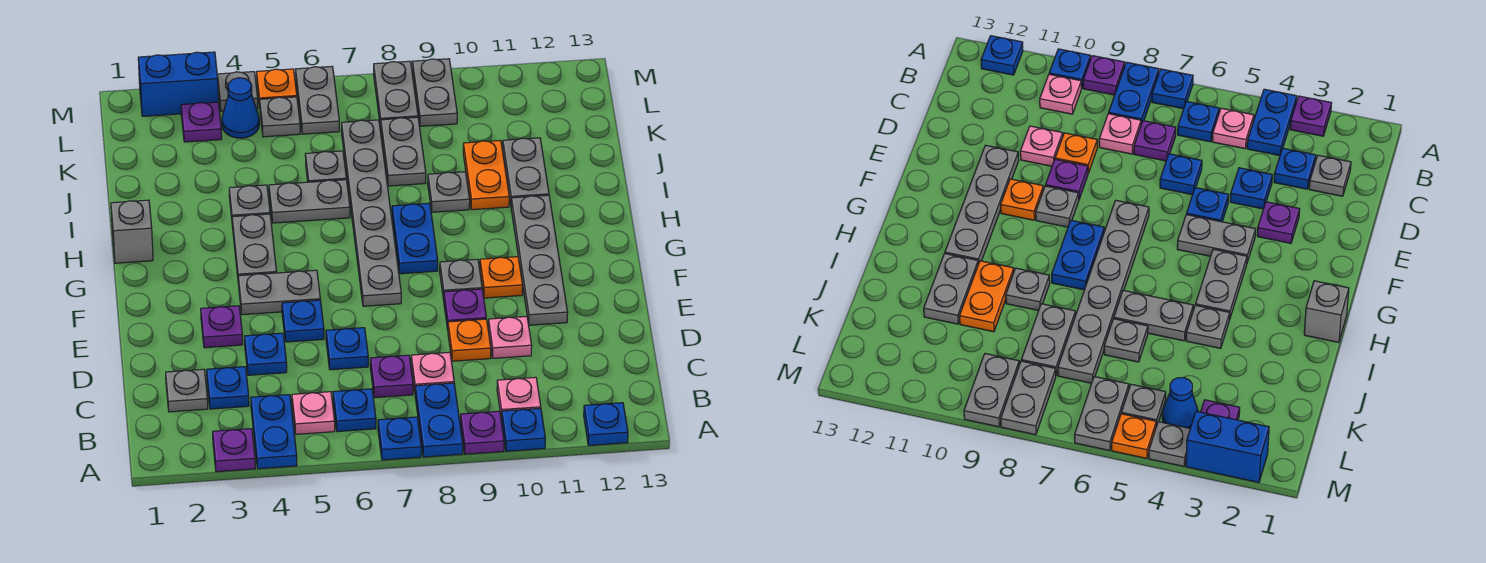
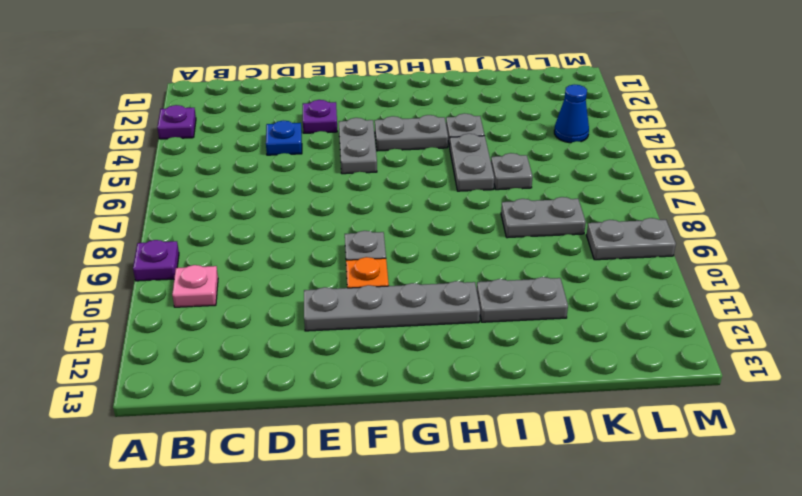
none -> blue 1x2 plate [251,395,297,469]
none -> blue 1x1 plate [378,417,421,460]
none -> blue 1x2 plate [415,383,463,457]
none -> blue 1x1 plate [502,408,545,451]

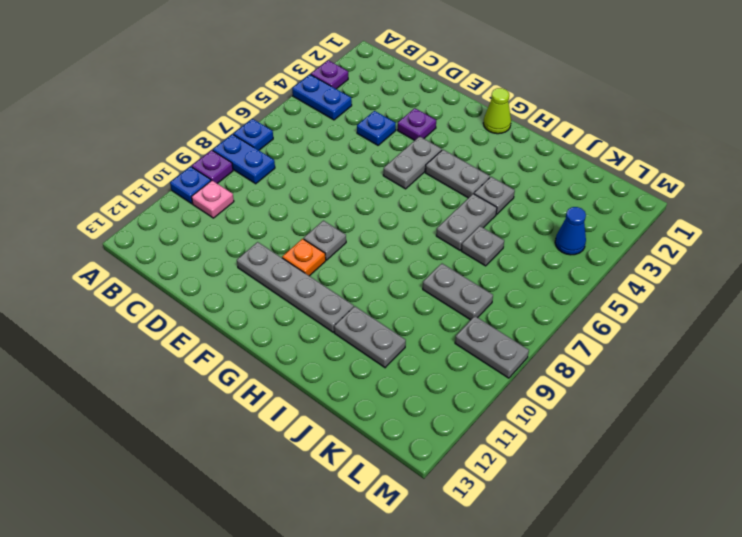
lime 1x1 cone [483,88,511,134] -> none
none -> blue 1x1 plate [584,403,628,445]
none -> pink 1x1 plate [292,392,335,434]
none -> blue 1x1 plate [333,389,376,432]
none -> grey 1x1 plate [166,369,208,412]

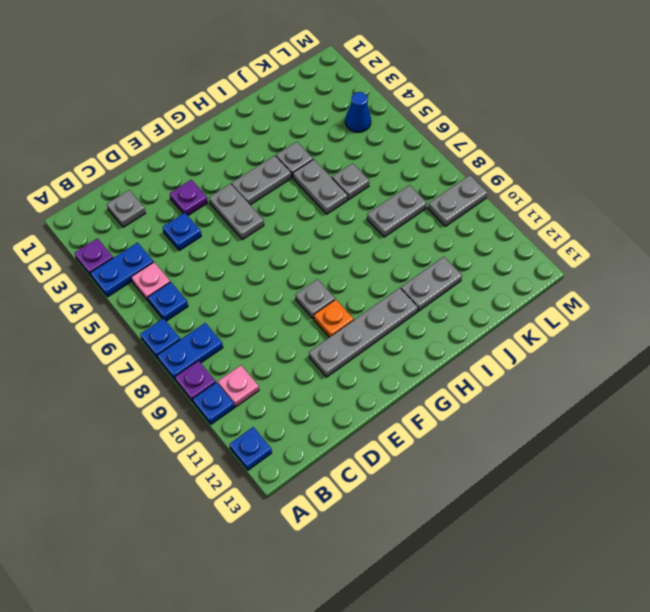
none -> blue 1x1 plate [207,367,249,409]
none -> purple 1x1 plate [370,355,413,398]
none -> pink 1x1 plate [411,352,454,391]
none -> blue 1x1 plate [326,328,368,370]

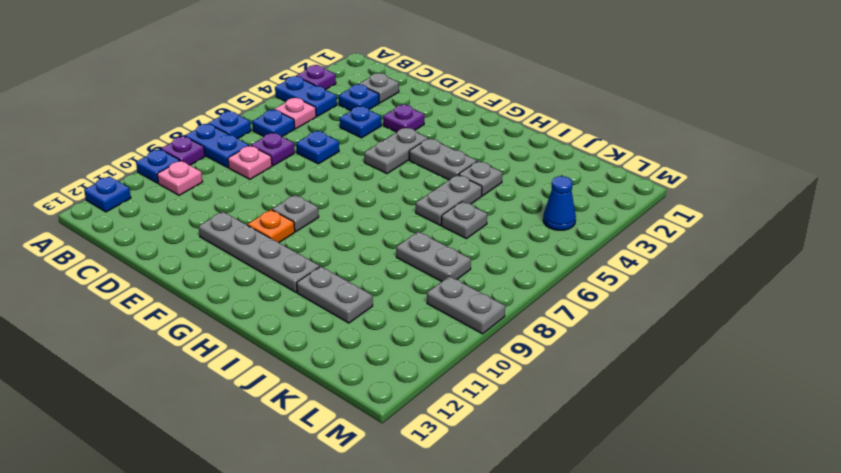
none -> orange 1x1 plate [448,319,491,361]
none -> pink 1x1 plate [488,316,532,358]
none -> blue 1x1 plate [282,300,324,342]
none -> purple 1x1 plate [444,289,486,329]

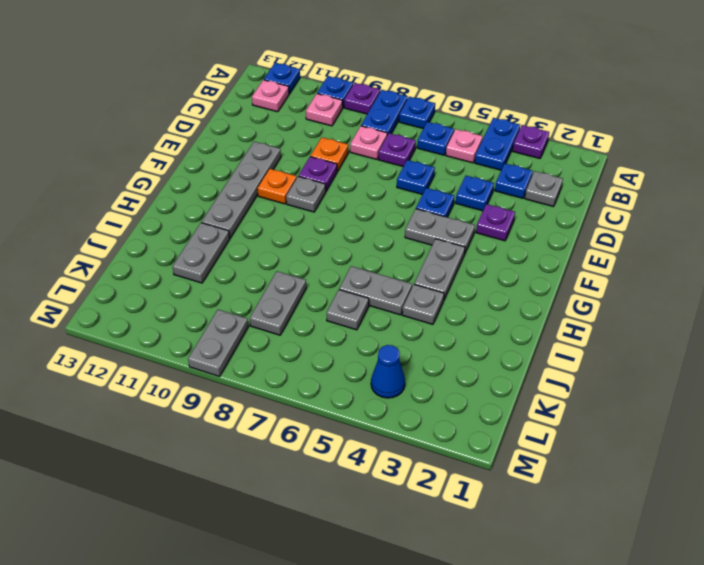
pink 1x1 plate [252,80,289,112] -> pink 1x1 plate moved to [488,316,532,358]
none -> grey 1x6 plate [342,120,401,306]
none -> blue 1x2 plate [392,203,438,274]
none -> grey 1x1 brick [111,200,153,263]
none -> grey 1x1 plate [428,172,470,212]

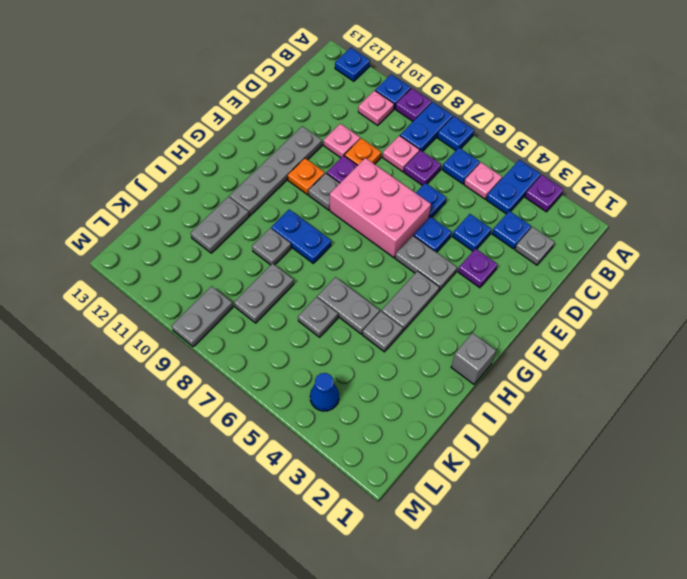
pink 2x3 brick [330,158,431,258] -> grey 1x6 plate [342,120,401,306]
blue 1x2 plate [271,209,331,263] -> blue 1x2 plate turned to [392,203,438,274]
none -> orange 1x2 plate [463,140,509,210]
none -> purple 1x1 plate [181,102,222,142]
none -> grey 1x1 plate [260,97,300,137]
none -> grey 1x2 plate [296,66,340,134]

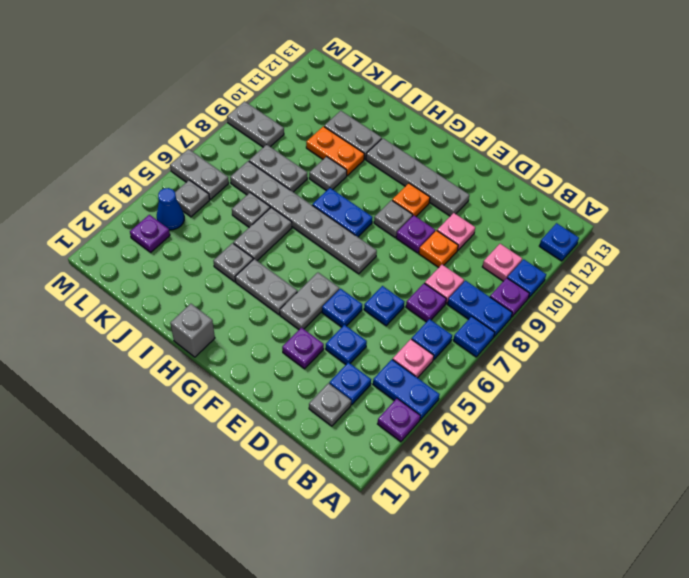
none -> grey 1x2 plate [374,61,418,128]
none -> blue 1x2 brick [138,52,218,116]
none -> grey 1x1 plate [218,72,258,111]
none -> orange 1x1 plate [257,69,297,106]

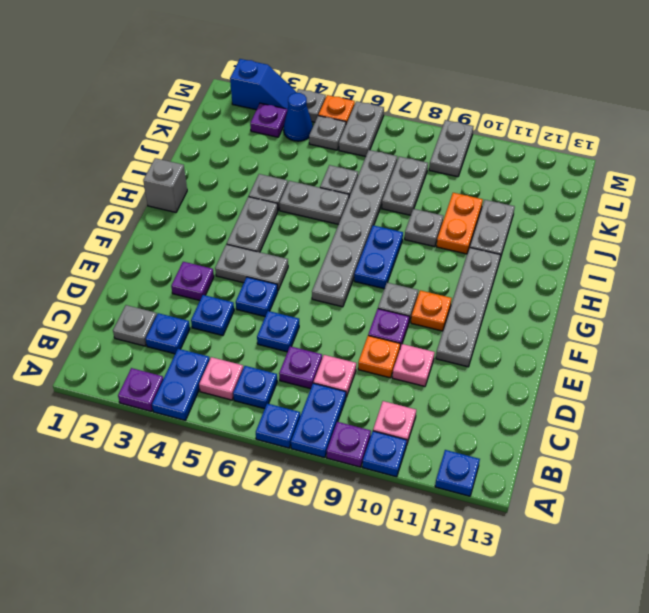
blue 1x2 slope [230,59,297,110] -> blue 1x2 brick [138,52,218,116]
none -> grey 1x2 plate [374,61,418,128]

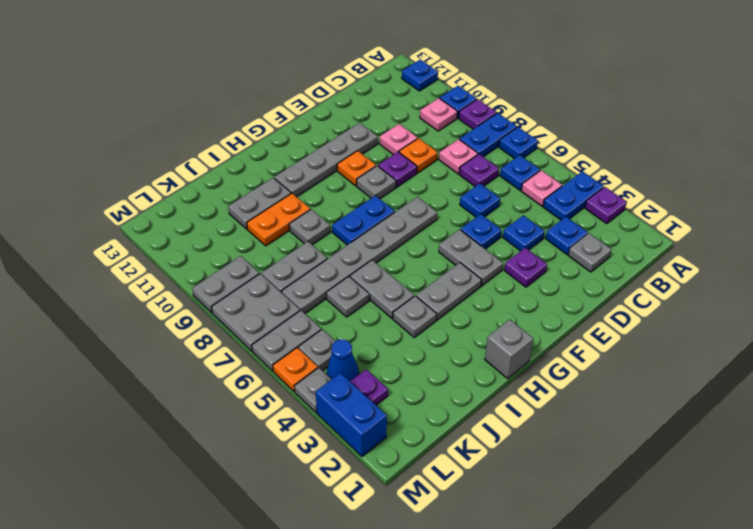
grey 2x2 plate [212,274,300,351] -> grey 1x2 plate [374,61,418,128]

